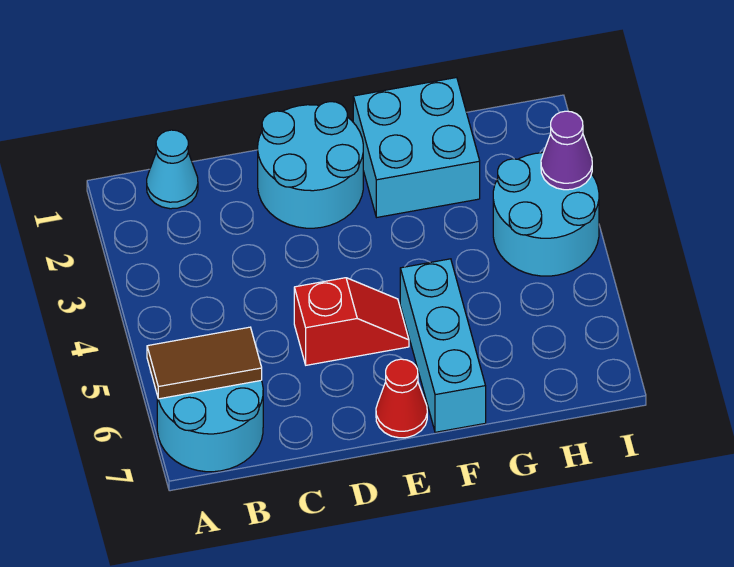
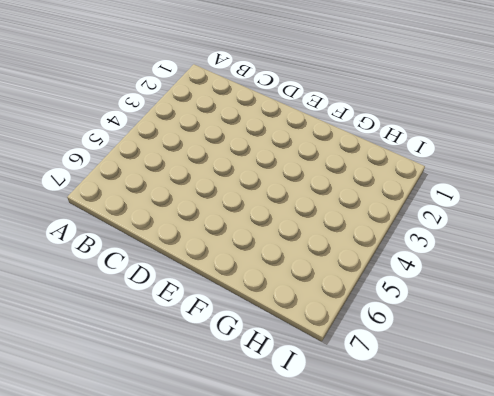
none -> cyan 2x2 round brick [157,380,263,472]
none -> cyan 1x1 cone [147,130,198,209]

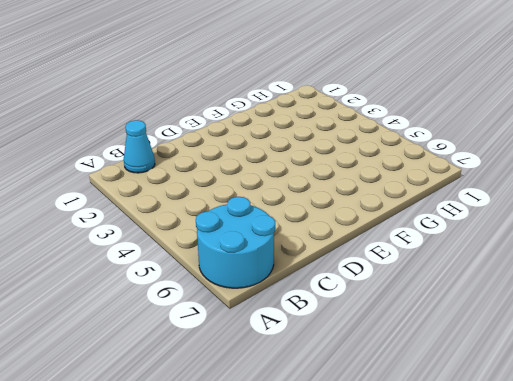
none -> cyan 2x2 round brick [258,102,363,228]
none -> red 1x2 slope [294,278,409,365]

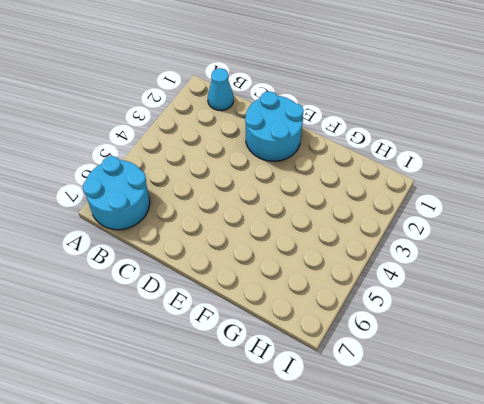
none -> red 1x2 slope [294,278,409,365]
none -> red 1x1 cone [376,359,427,438]

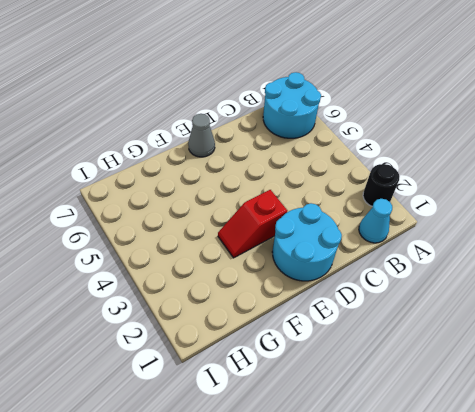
black 1x1 round brick [363,164,400,206] -> none
red 1x2 slope [218,190,287,258] -> red 1x2 slope moved to [294,278,409,365]
grey 1x1 cone [188,114,215,157] -> red 1x1 cone [376,359,427,438]
none -> cyan 2x2 brick [353,77,480,217]
none -> cyan 1x3 brick [400,259,486,432]

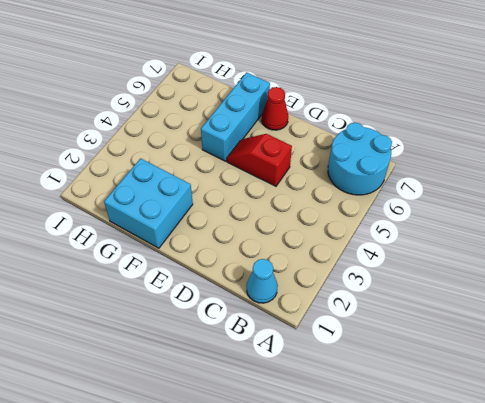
none -> cyan 2x2 round brick [258,102,363,228]
none -> cyan 2x2 round brick [493,153,599,276]

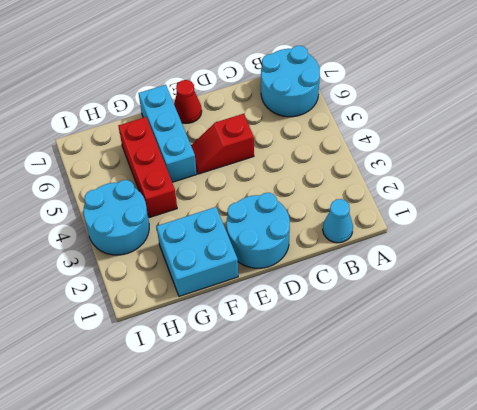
red 1x3 brick [119,117,177,218] -> none
none -> brown 1x2 tile [147,327,262,399]
none -> purple 1x1 cone [541,111,592,190]

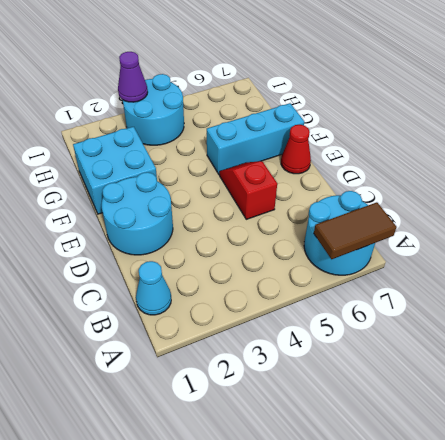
brown 1x2 tile [314,202,397,259] -> brown 1x2 tile turned to [147,327,262,399]

